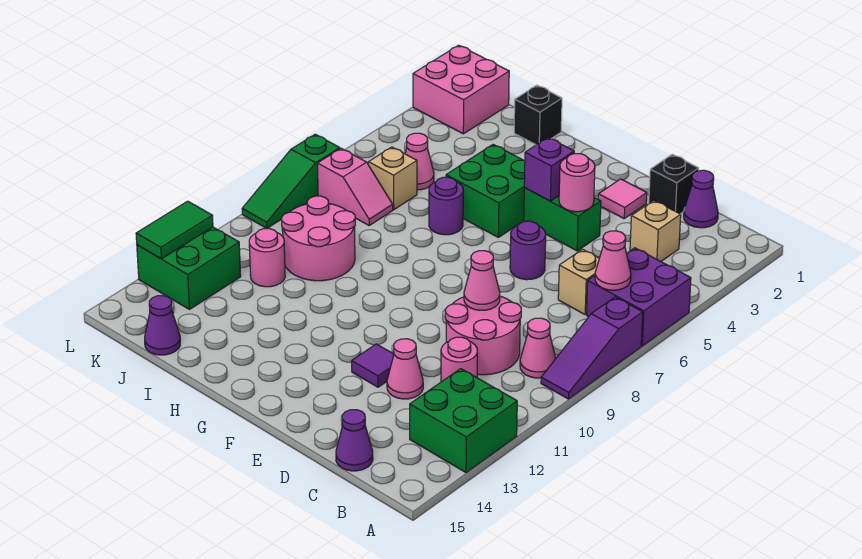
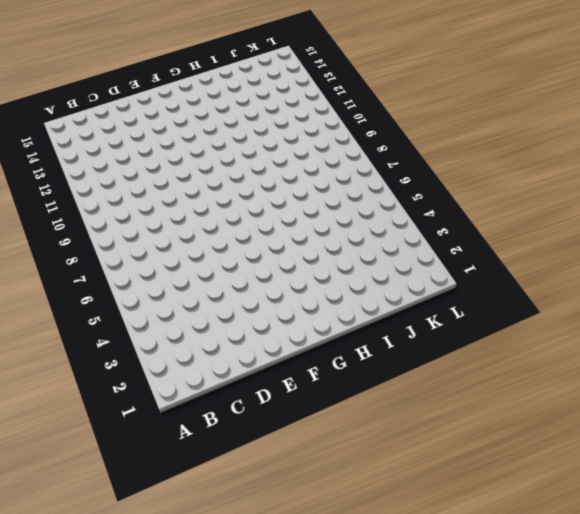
none -> purple 2x2 brick [587,248,691,346]
none -> purple 1x3 slope [541,297,643,399]
none -> green 2x2 brick [410,369,517,473]
none -> pink 1x1 cone [520,318,556,378]

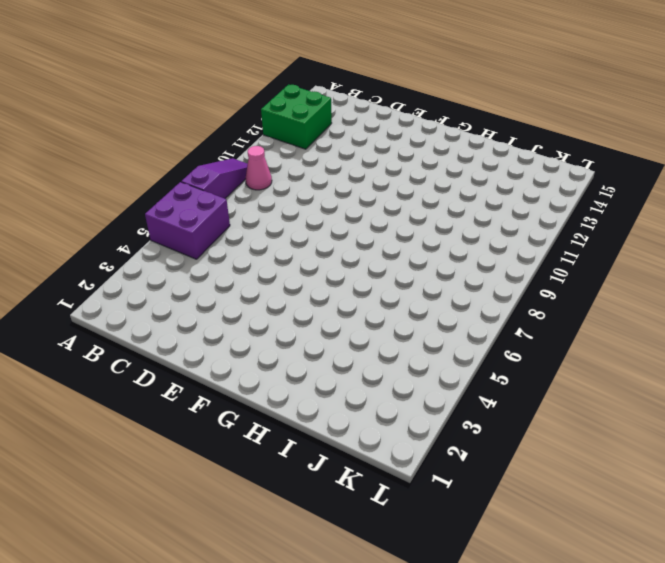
none -> purple 1x1 cone [684,170,718,228]
none -> tan 1x1 brick [630,200,681,261]
none -> tan 1x1 brick [558,249,599,314]
none -> pink 2x2 round brick [445,296,521,375]

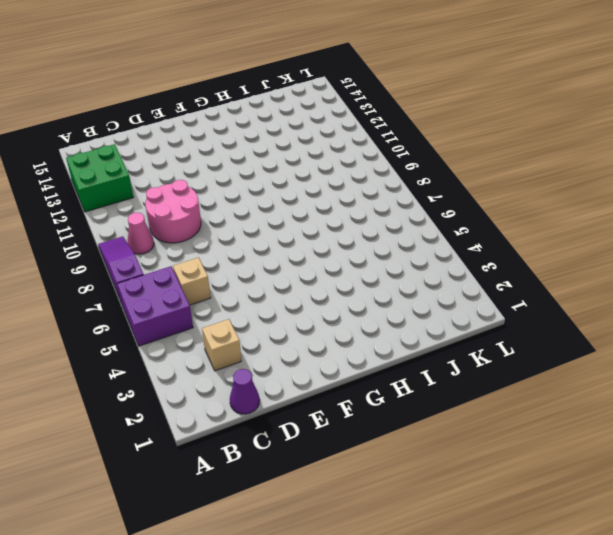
none -> pink 1x1 round brick [441,337,477,382]
none -> purple 1x1 cone [336,410,373,471]
none -> black 1x1 brick [649,154,699,214]
none -> pink 1x1 cone [387,339,423,399]

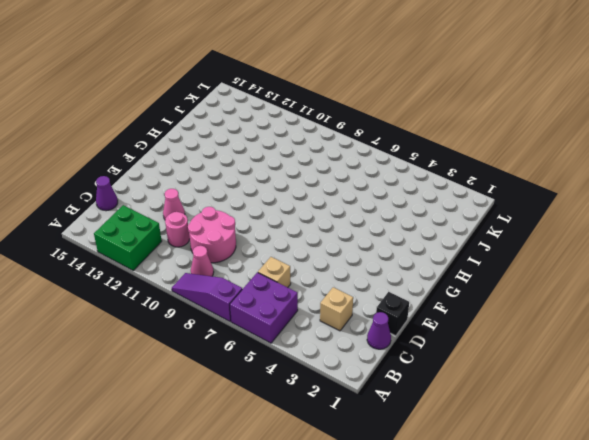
none -> pink 1x1 tile [598,179,647,218]
none -> green 1x2 brick [524,188,601,251]
none -> purple 1x1 round brick [510,221,546,280]
none -> purple 1x1 tile [352,344,394,387]

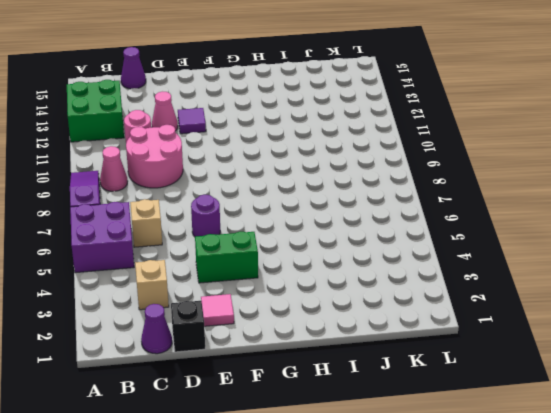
none -> green 2x2 brick [446,144,525,237]
none -> purple 1x1 round brick [429,177,463,235]
none -> black 1x1 brick [514,85,562,145]
none -> pink 2x2 round brick [282,196,355,281]

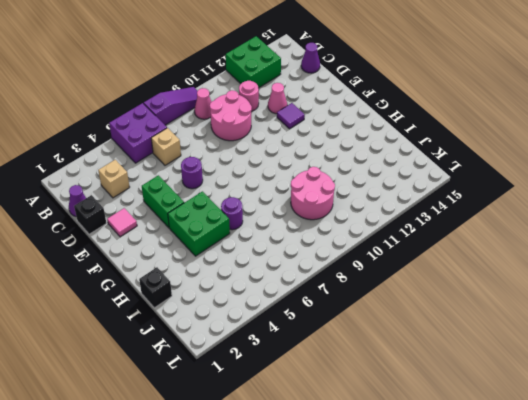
none -> pink 1x1 cone [405,133,434,190]
none -> tan 1x1 brick [368,147,417,210]
none -> pink 1x2 slope [317,148,393,225]
none -> pink 1x1 round brick [249,229,285,287]

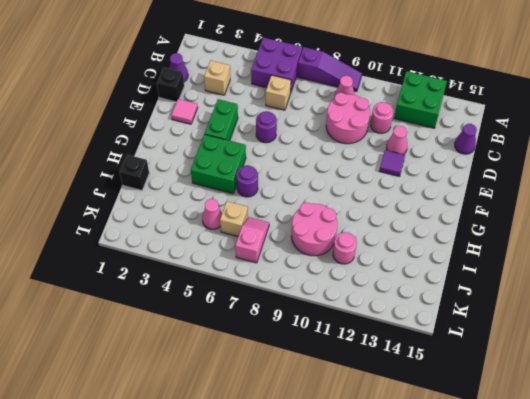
none -> purple 1x1 cone [145,296,180,355]
none -> pink 2x2 brick [413,45,509,134]
none -> green 2x2 brick [137,227,241,309]
none -> green 1x3 slope [242,134,340,228]

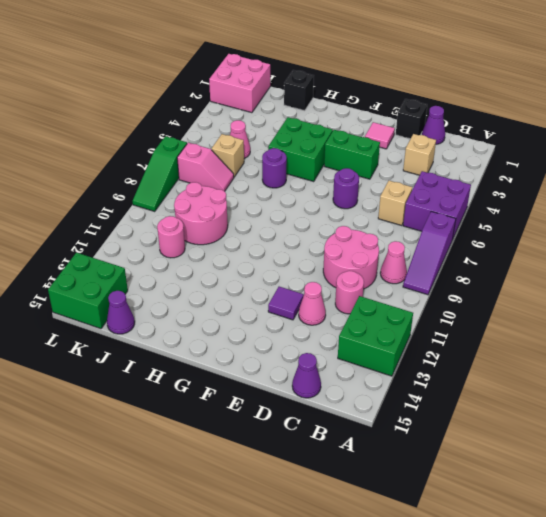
green 2x2 brick [48,253,128,329] -> green 2x2 brick moved to [137,227,241,309]
none -> pink 1x1 cone [595,231,631,290]
none -> pink 1x1 cone [464,251,500,310]
none -> pink 1x1 round brick [559,154,595,212]
none -> purple 1x1 brick [524,138,574,201]

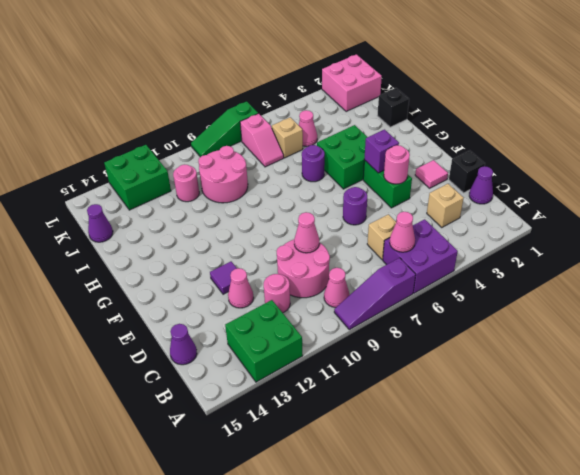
none -> green 1x2 tile [136,201,213,259]

